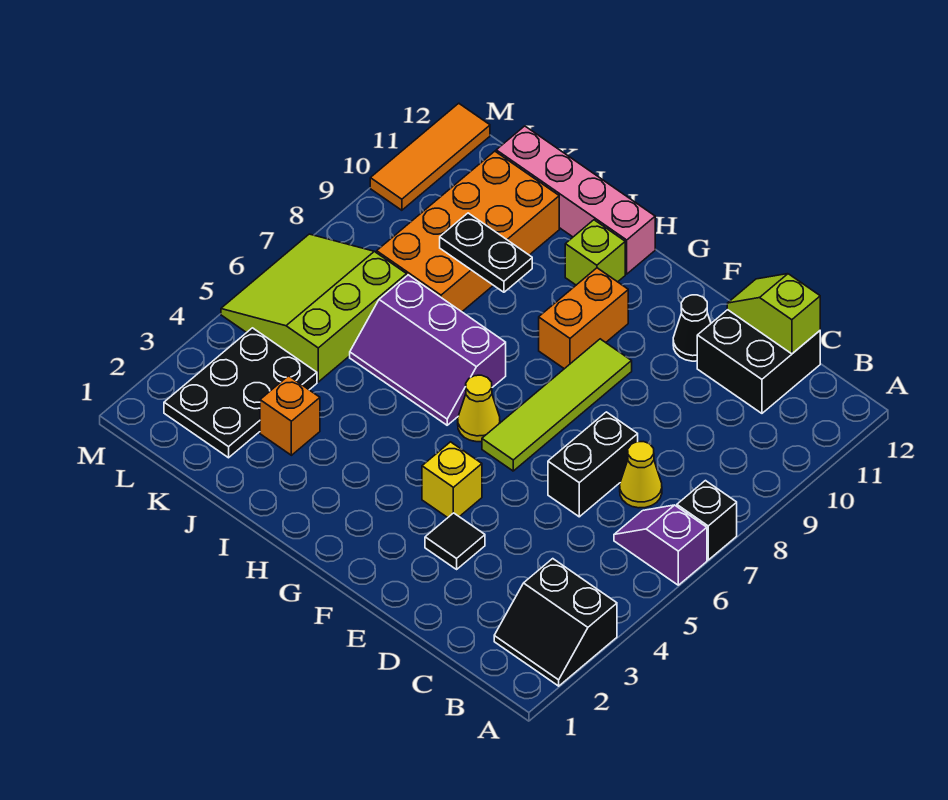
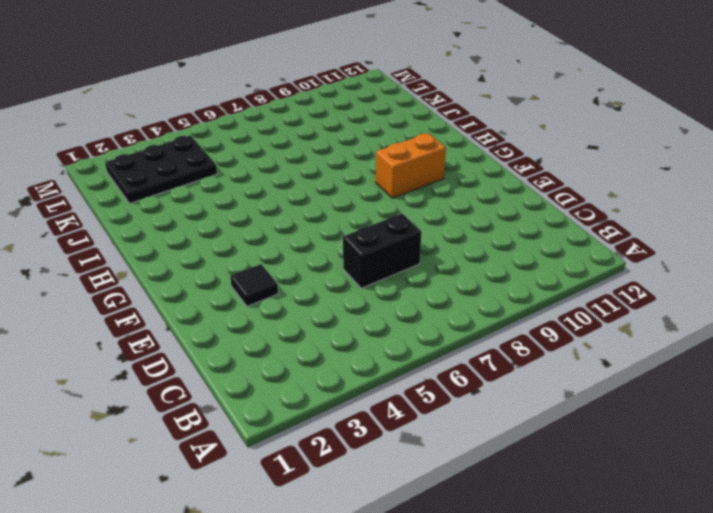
none -> black 2x2 slope [494,559,617,686]
none -> purple 1x2 slope [614,505,707,585]
none -> black 1x1 brick [677,481,737,560]

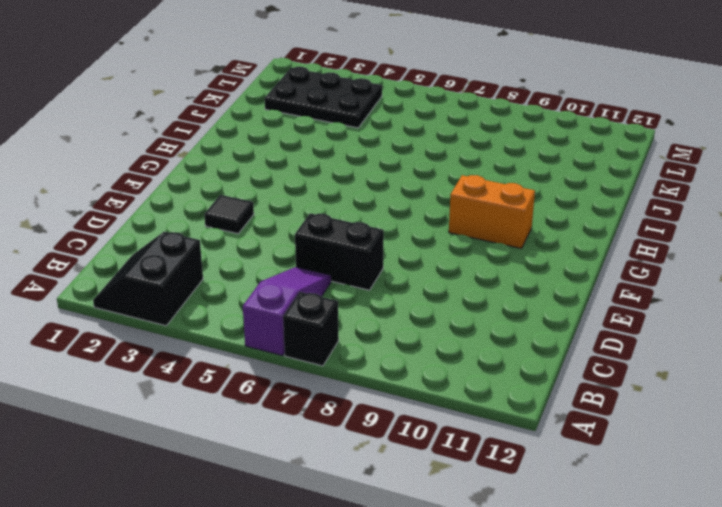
purple 1x3 slope [243,267,331,356] -> purple 1x2 slope [614,505,707,585]
none -> yellow 1x1 cone [620,442,662,508]
none -> black 2x2 brick [697,310,820,413]
none -> black 1x1 cone [673,295,711,361]

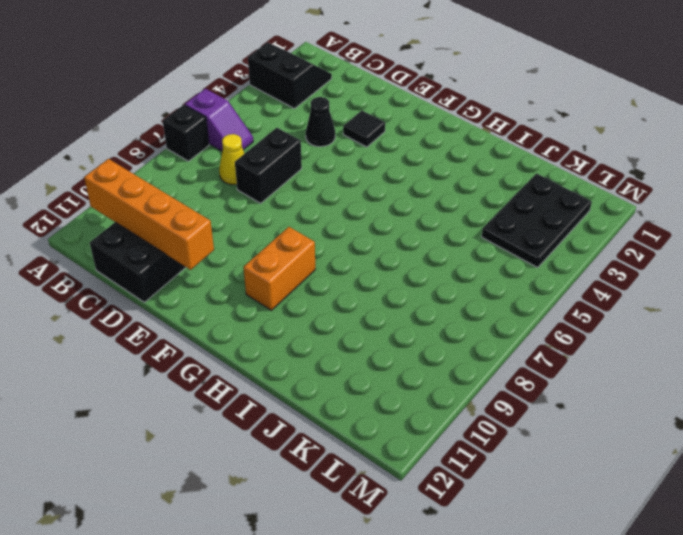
orange 1x4 brick [84,159,214,270] -> none
black 1x1 cone [306,97,335,147] -> black 1x1 cone moved to [673,295,711,361]
none -> yellow 1x1 brick [422,442,482,518]
none -> lime 1x4 tile [482,339,632,471]
none -> yellow 1x1 cone [458,375,500,442]

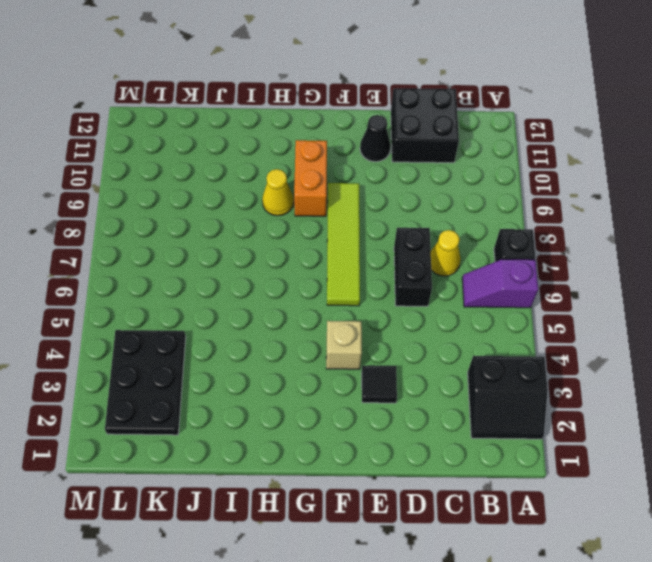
tan 1x1 brick [326,321,362,369] -> yellow 1x1 brick [422,442,482,518]
yellow 1x1 cone [262,169,294,216] -> yellow 1x1 cone moved to [458,375,500,442]
none -> purple 2x3 slope [350,275,506,425]
none -> lime 1x1 brick [565,220,625,285]
none -> pink 1x4 brick [496,126,655,274]

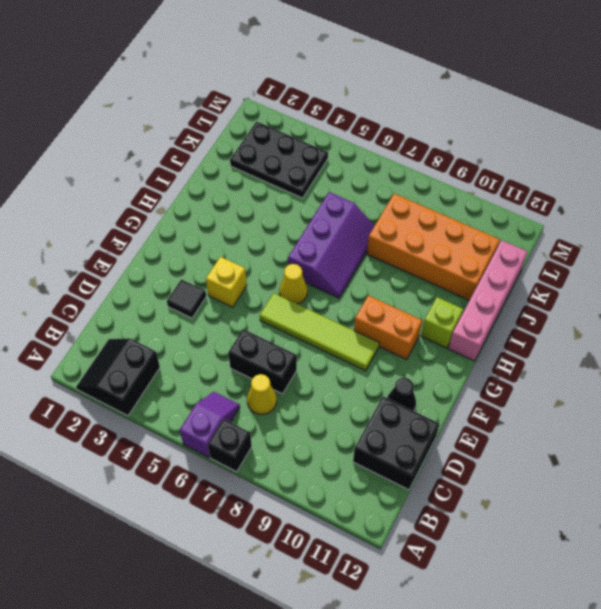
purple 2x3 slope [288,192,374,298] -> purple 2x3 slope turned to [350,275,506,425]
none -> orange 1x1 brick [260,376,320,455]
none -> lime 3x3 slope [221,234,407,382]
none -> orange 1x3 tile [370,103,490,210]

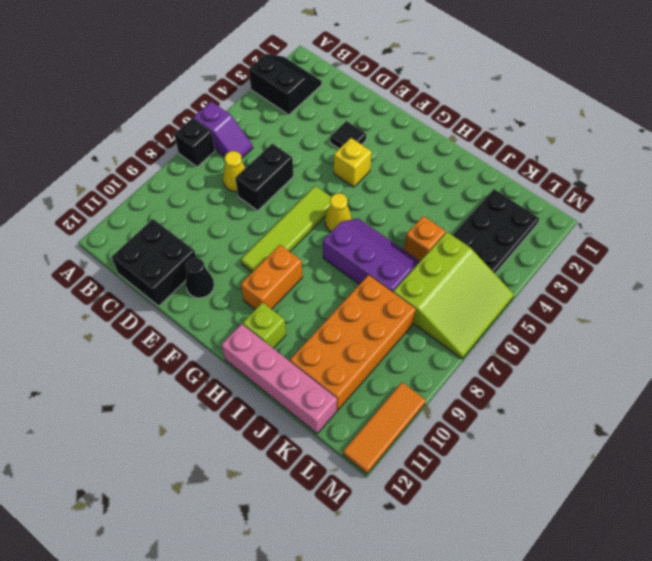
orange 1x1 brick [404,216,446,261] -> orange 1x1 brick moved to [260,376,320,455]
none -> lime 1x2 slope [727,274,820,354]
none -> black 1x2 plate [440,213,532,292]

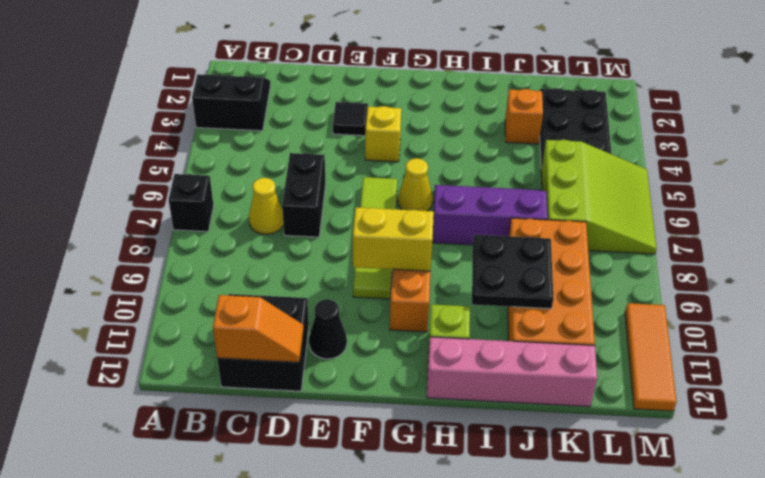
orange 1x2 slope [213,295,303,362] -> lime 1x2 slope [727,274,820,354]
yellow 1x2 brick [353,207,434,271] -> none
black 2x2 plate [472,235,553,309] -> black 1x2 plate [440,213,532,292]
none -> purple 1x2 slope [614,505,707,585]

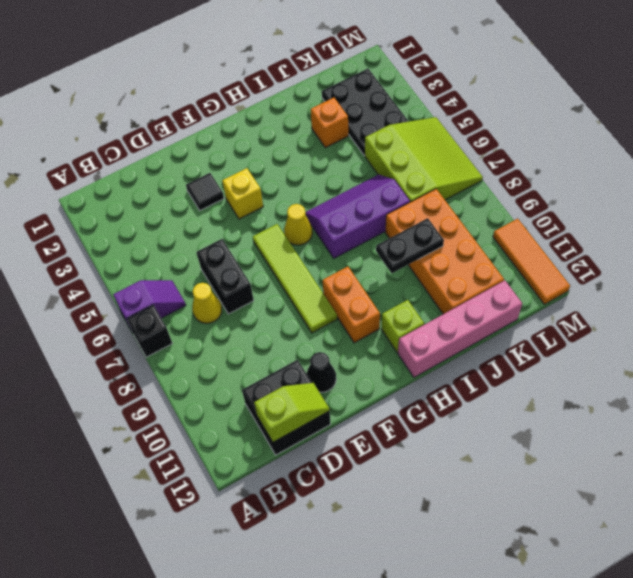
none -> black 2x2 slope [494,559,617,686]

